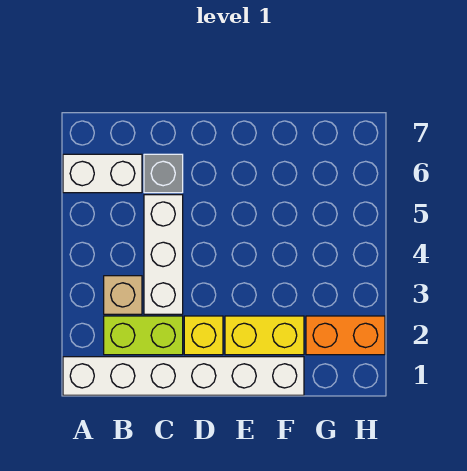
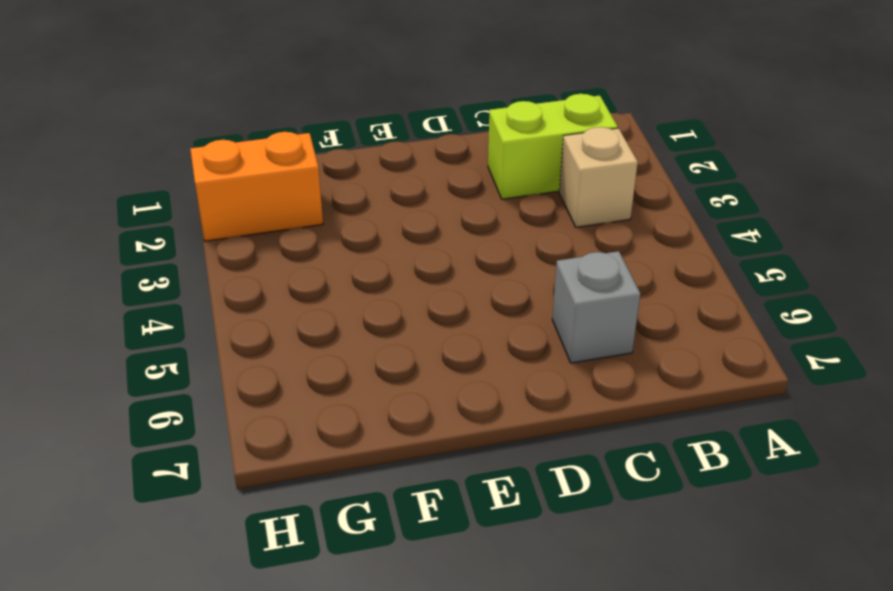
none -> white 1x6 brick [63,357,304,395]
none -> white 1x2 brick [63,154,142,193]

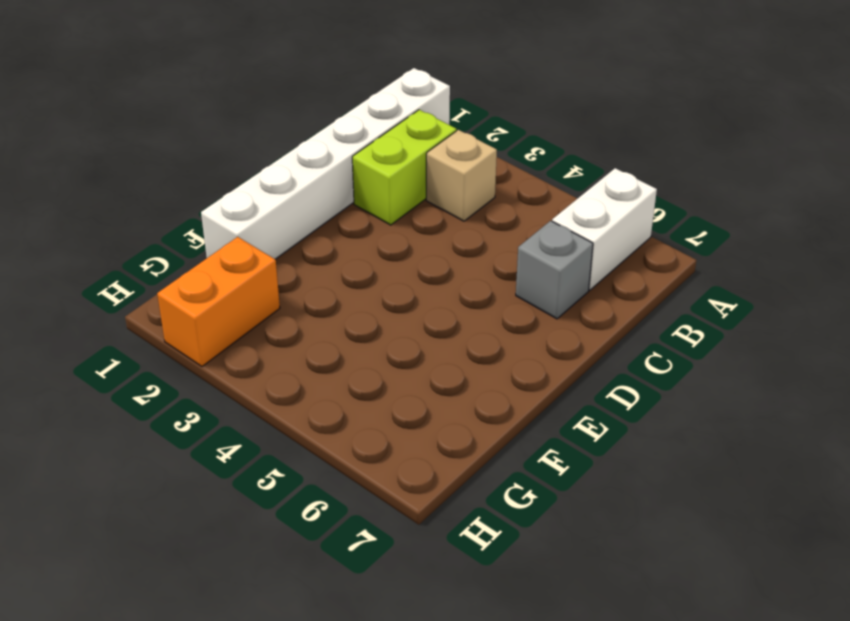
none -> white 1x3 brick [144,195,183,314]
none -> yellow 1x1 brick [184,316,223,355]

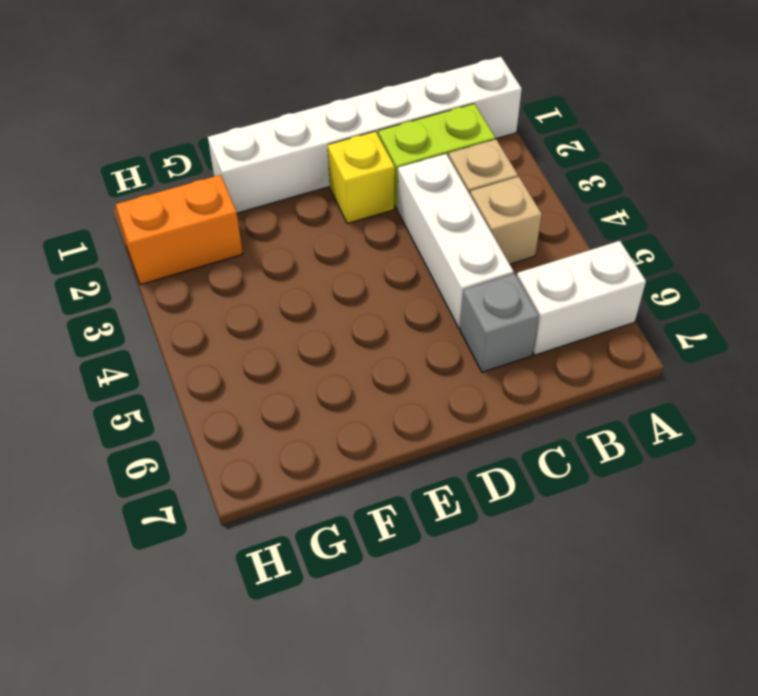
tan 1x1 brick [470,177,542,264] -> none
none -> yellow 1x2 brick [225,316,304,355]

